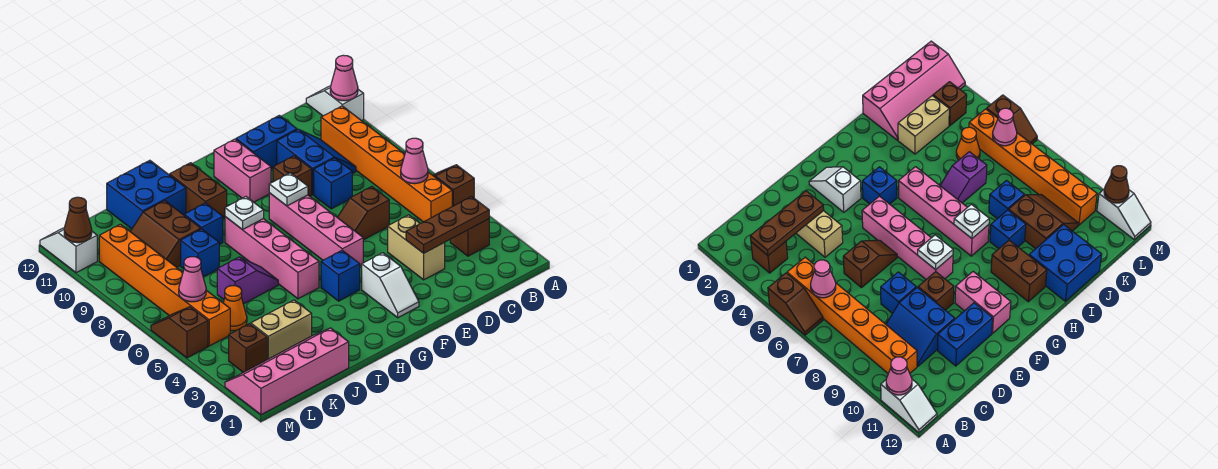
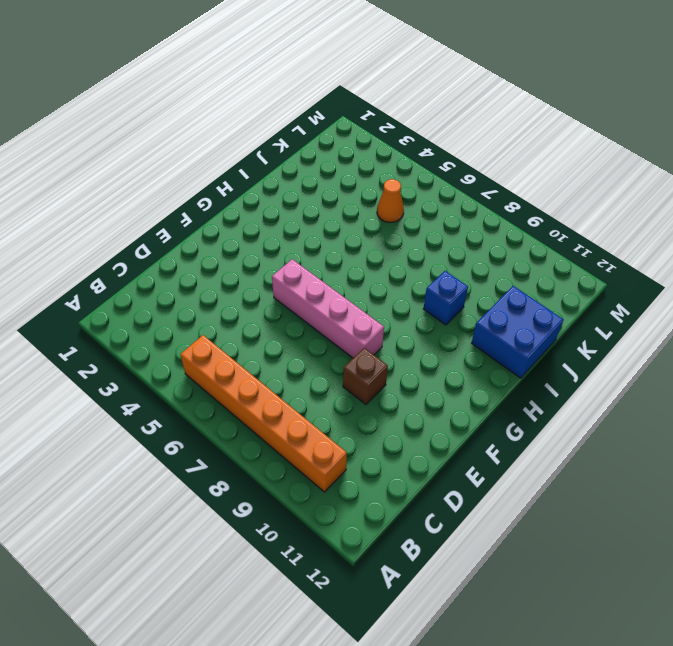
none -> brown 1x2 slope [433,165,474,206]
none -> white 1x2 slope [306,86,364,121]
none -> brown 1x1 brick [450,219,489,256]
none -> blue 2x2 slope [277,129,356,195]

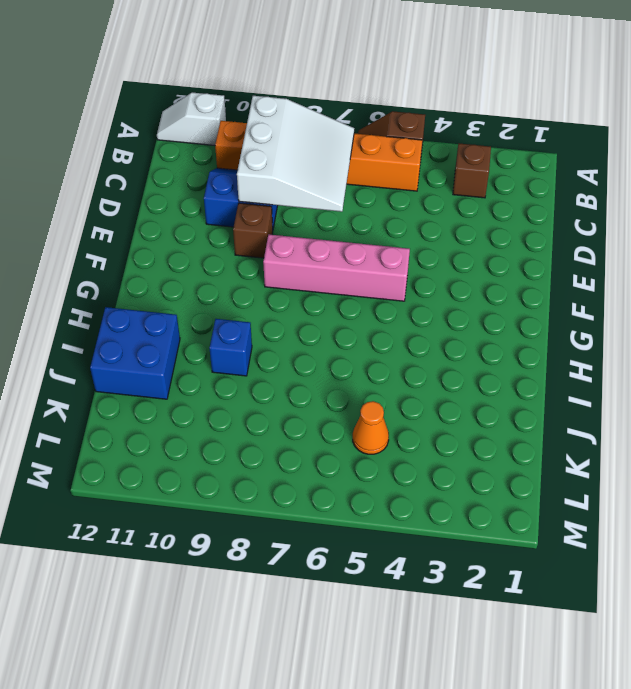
white 3x3 slope [237,96,354,212] -> none
none -> tan 1x2 brick [388,215,445,280]
none -> brown 1x2 slope [337,186,389,240]
none -> blue 1x1 brick [314,158,352,209]
none -> blue 1x2 brick [236,115,297,169]

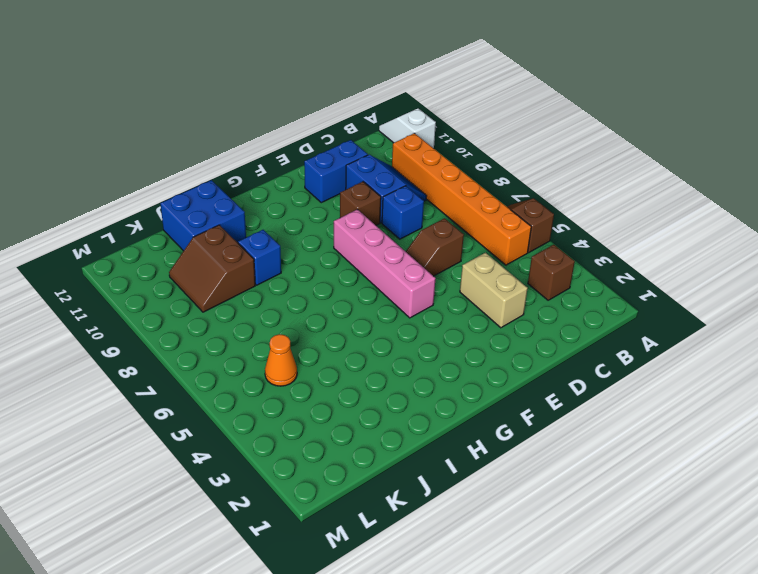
none -> white 1x2 slope [362,253,419,318]
none -> pink 1x2 brick [214,139,271,202]
none -> blue 1x1 brick [321,250,360,301]
none -> pink 1x4 brick [225,217,319,299]

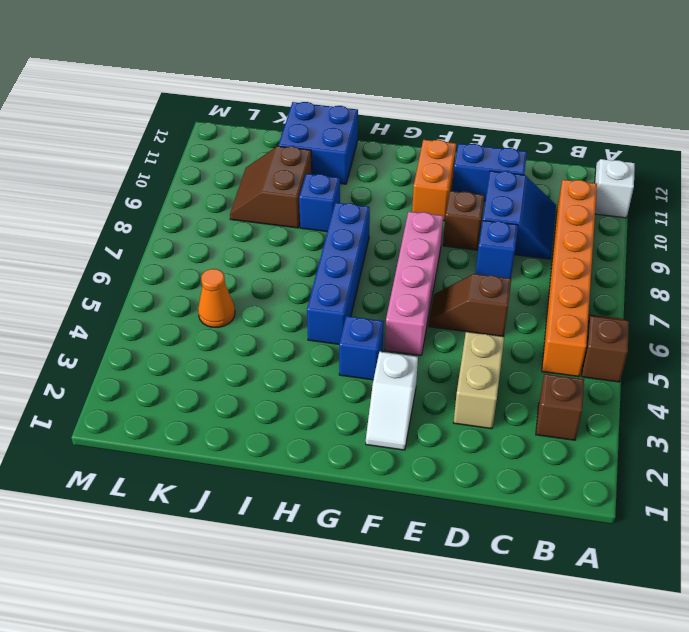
orange 1x2 brick [412,140,456,221] -> pink 1x2 brick [214,139,271,202]
blue 1x4 brick [307,203,370,344] -> pink 1x4 brick [225,217,319,299]
none -> brown 1x2 brick [169,163,227,218]
none -> purple 1x2 slope [217,257,278,304]
none -> pink 2x4 slope [225,328,349,415]
none -> tan 1x2 brick [251,300,312,359]

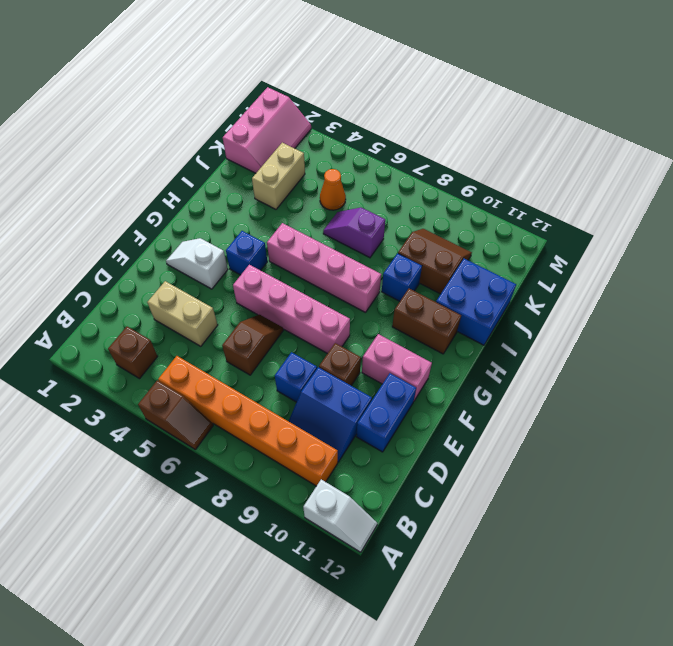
purple 1x2 slope [323,208,385,258] -> purple 1x2 slope turned to [217,257,278,304]
pink 2x3 slope [223,87,311,173] -> pink 2x4 slope [225,328,349,415]
none -> blue 1x1 brick [181,229,219,277]
none -> brown 1x1 brick [229,324,267,372]
none -> orange 1x6 brick [99,224,230,346]
none -> brown 1x2 slope [151,307,208,358]

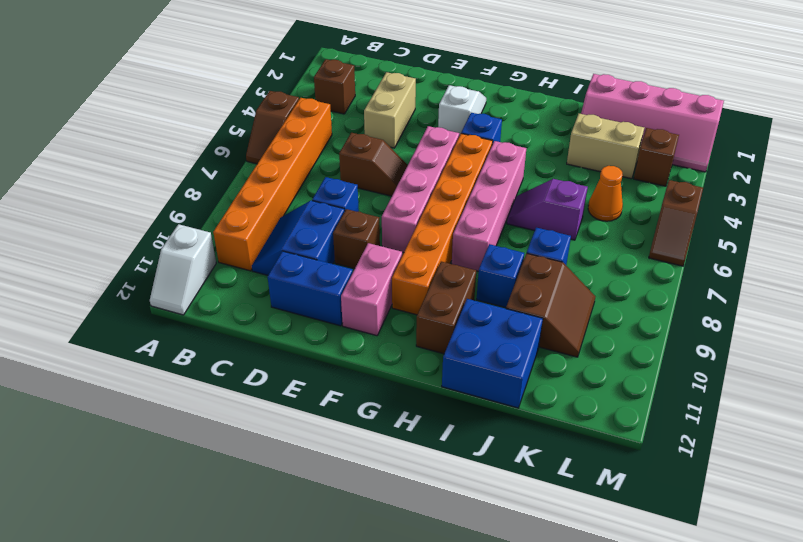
orange 1x6 brick [392,134,493,315] -> orange 1x6 brick moved to [99,224,230,346]
none -> white 1x2 slope [40,228,97,273]
none -> pink 1x1 cone [330,55,358,101]
none -> brown 1x3 plate [406,197,489,253]
none -> pink 1x1 cone [401,138,428,184]

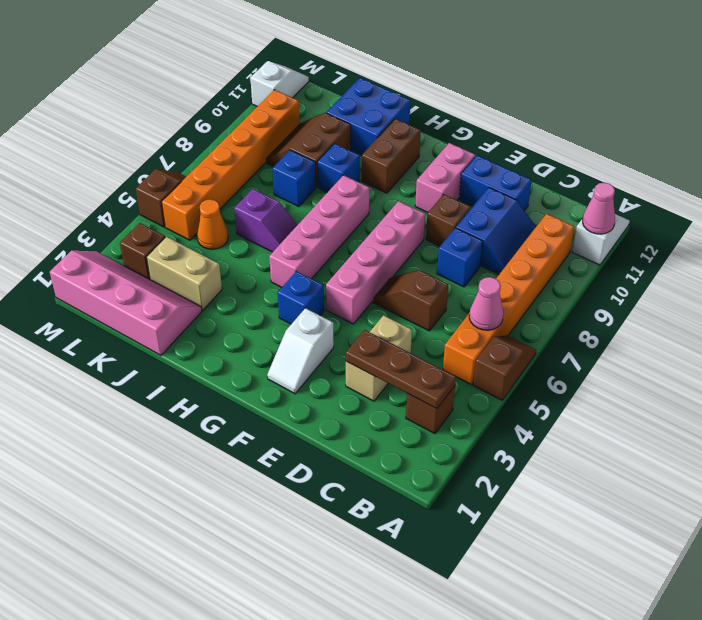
none -> white 1x1 plate [269,173,308,206]
none -> white 1x1 plate [225,197,264,230]
none -> pink 1x1 cone [179,257,206,302]
none -> brown 1x1 cone [64,197,92,243]

